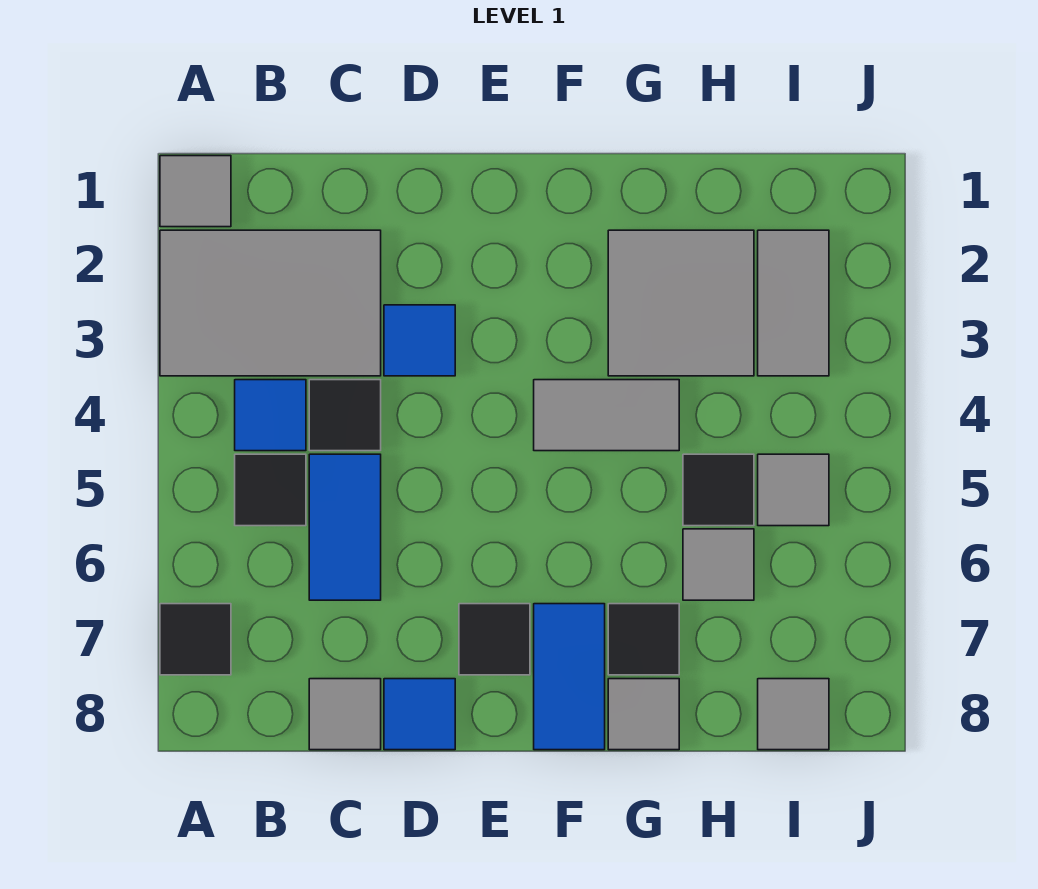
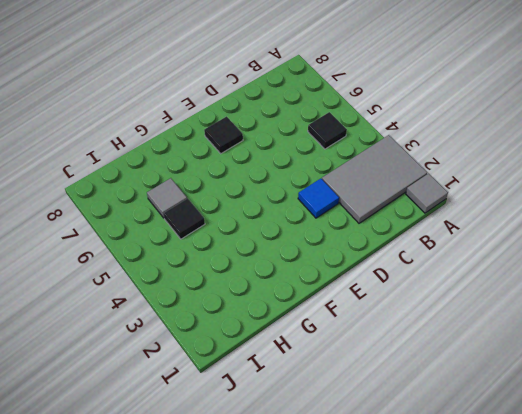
none -> black 1x1 tile [160,604,231,675]
none -> blue 1x1 tile [235,380,306,451]
none -> black 1x1 tile [309,380,381,451]

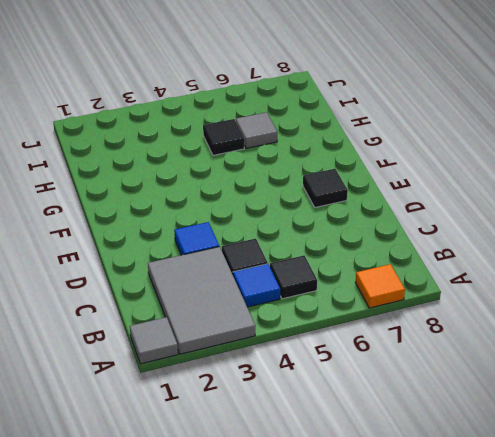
orange 1x1 tile [355,264,405,308] -> black 1x1 tile [160,604,231,675]
none -> blue 1x2 tile [309,454,381,600]
none -> grey 1x1 tile [309,679,381,750]
none -> blue 1x1 tile [384,679,455,750]

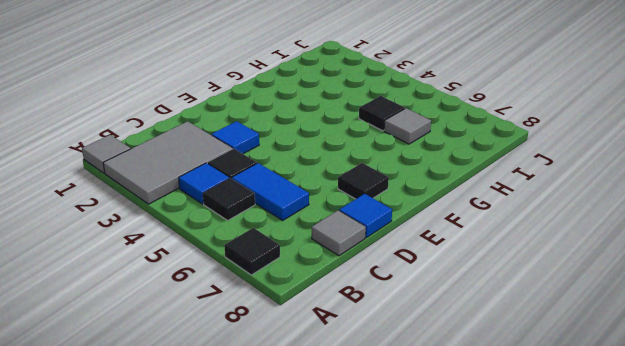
none -> grey 1x2 tile [534,380,679,451]
none -> blue 1x2 tile [534,604,605,750]
none -> grey 2x2 tile [608,230,754,376]

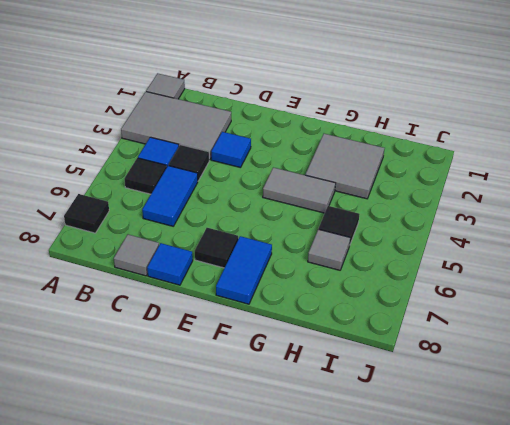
none -> black 1x1 tile [608,604,679,675]
none -> grey 1x1 tile [608,679,679,750]
none -> grey 1x2 tile [758,230,829,376]

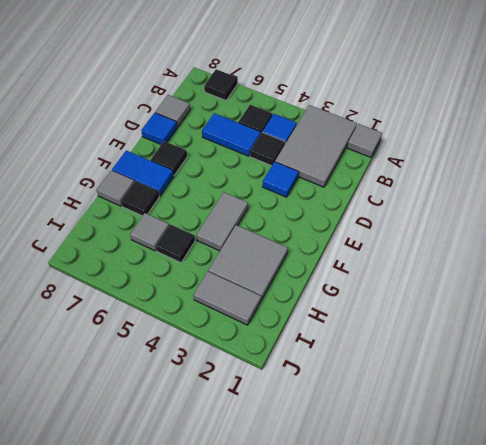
none -> grey 1x1 tile [758,454,829,526]
none -> grey 1x1 tile [758,679,829,750]

